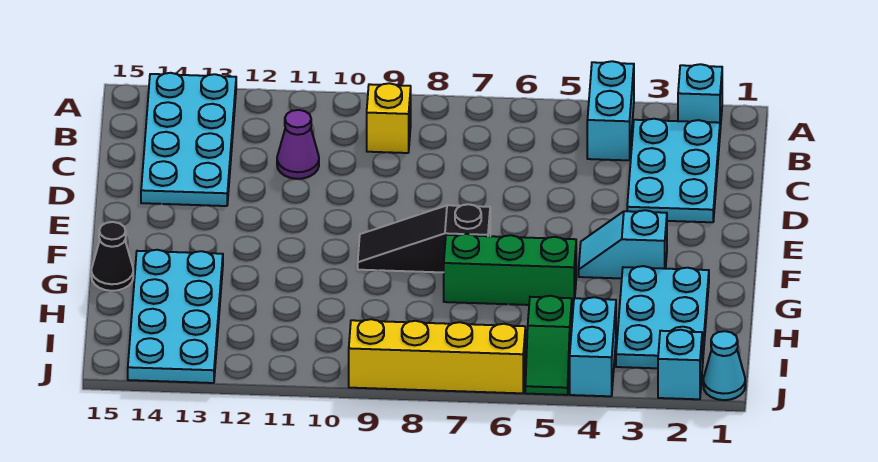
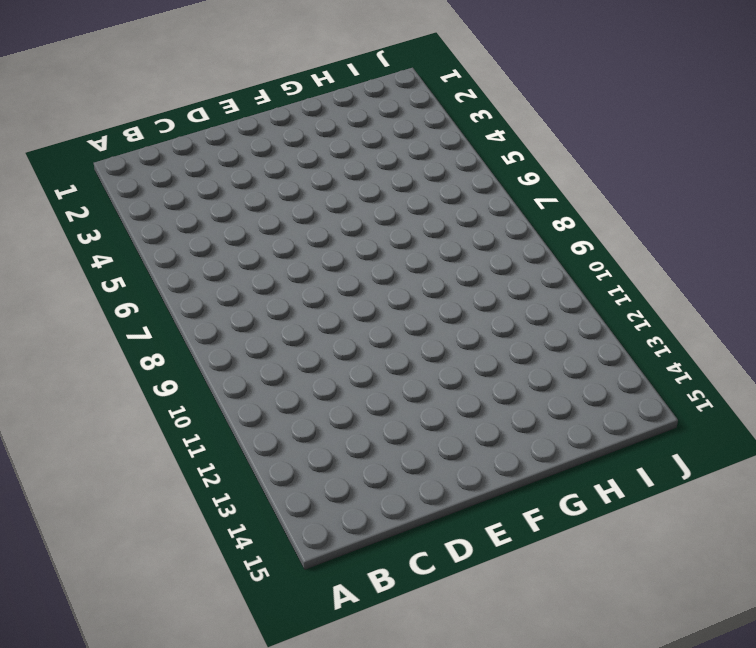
none -> cyan 1x1 brick [678,64,722,129]
none -> cyan 1x2 brick [587,61,634,160]
none -> cyan 2x4 plate [141,73,236,206]

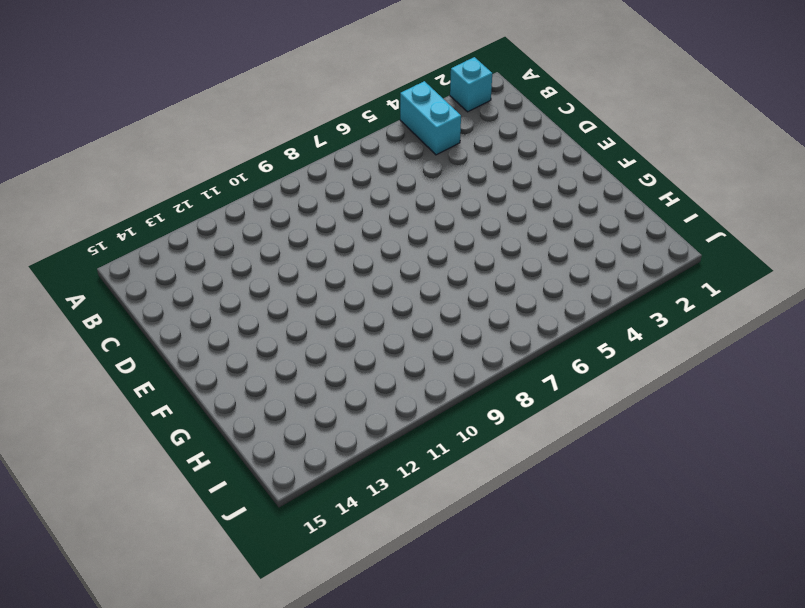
none -> cyan 2x4 plate [141,73,236,206]
none -> cyan 2x3 plate [627,119,720,222]
none -> yellow 1x1 brick [367,83,411,153]

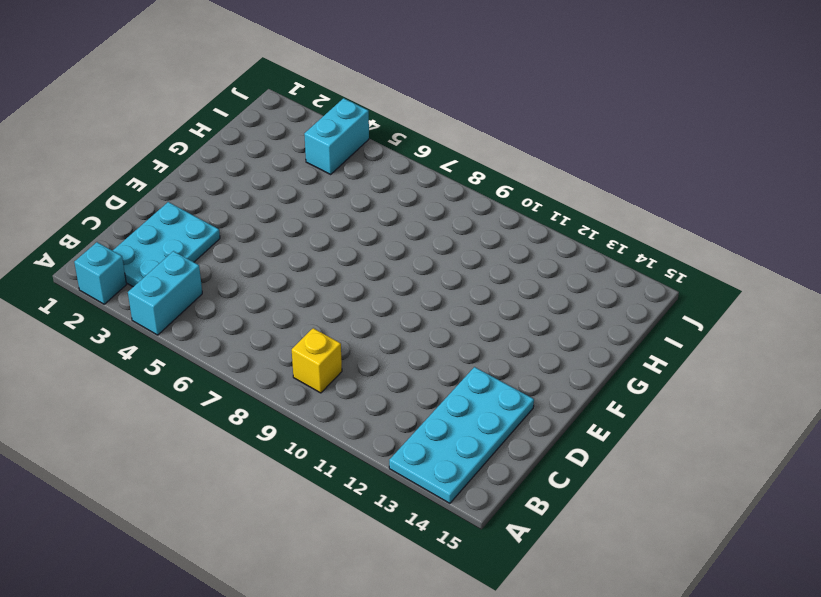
none -> purple 1x1 cone [277,110,319,179]
none -> cyan 1x2 slope [579,210,667,278]
none -> black 1x3 slope [358,204,490,272]

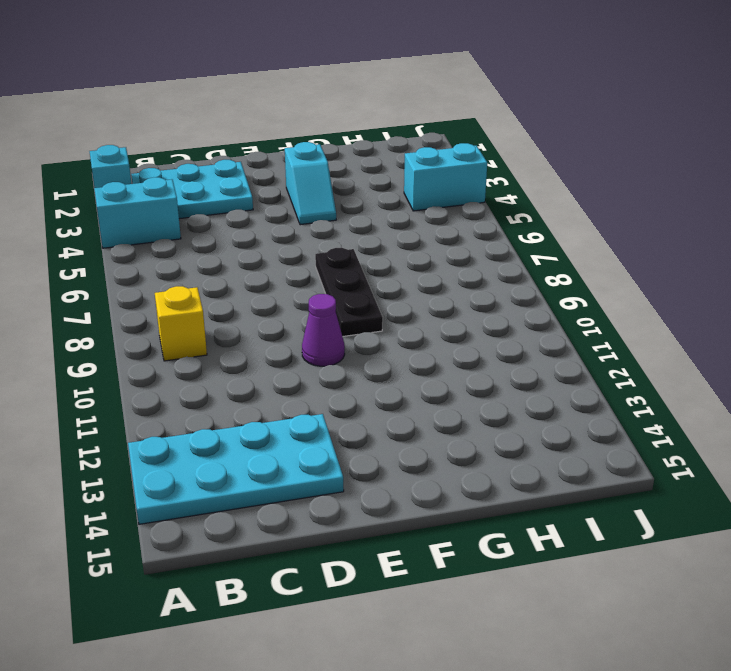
purple 1x1 cone [302,294,345,366] -> purple 1x1 cone moved to [277,110,319,179]
black 1x3 plate [315,248,383,337] -> black 1x3 slope [358,204,490,272]
none -> cyan 2x3 plate [616,266,709,368]
none -> green 1x3 brick [444,234,576,306]
none -> cyan 2x4 plate [128,250,223,383]

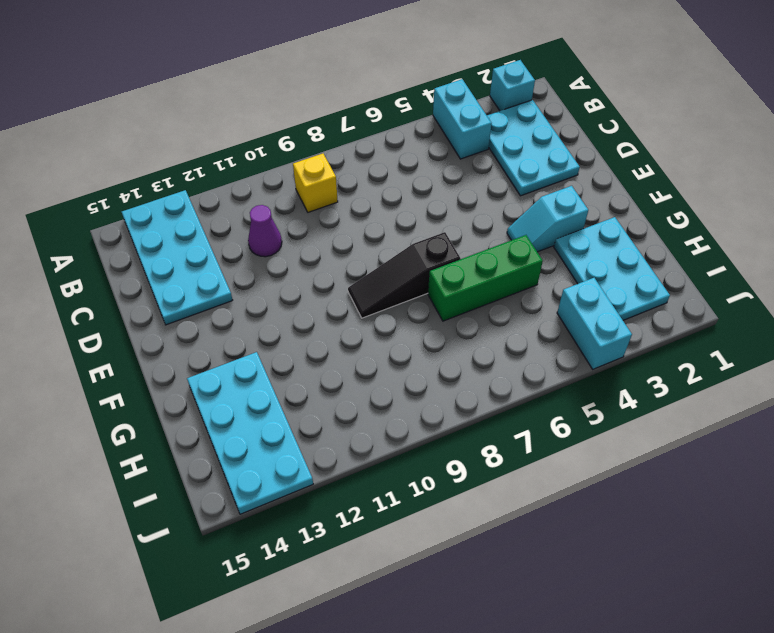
none -> black 1x1 cone [91,222,133,291]
none -> green 1x2 slope [525,296,572,395]
none -> cyan 1x1 cone [703,331,745,400]

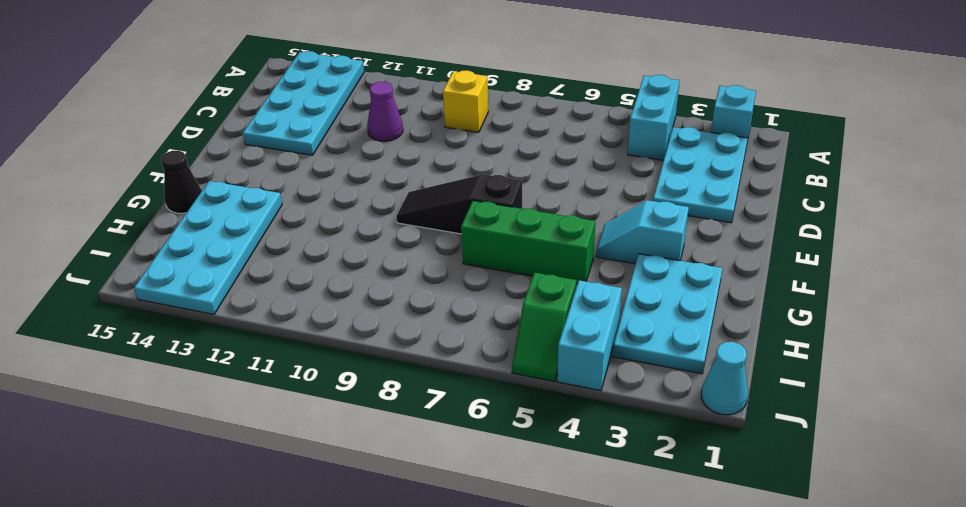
none -> cyan 1x1 brick [658,330,702,399]
none -> yellow 1x4 brick [349,319,525,393]

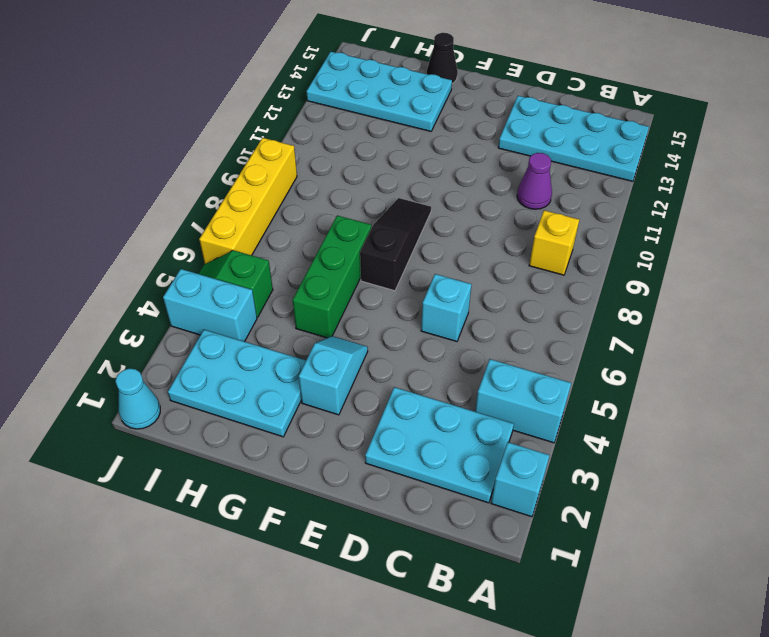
cyan 1x1 brick [421,274,471,342] -> cyan 1x1 brick moved to [658,330,702,399]

